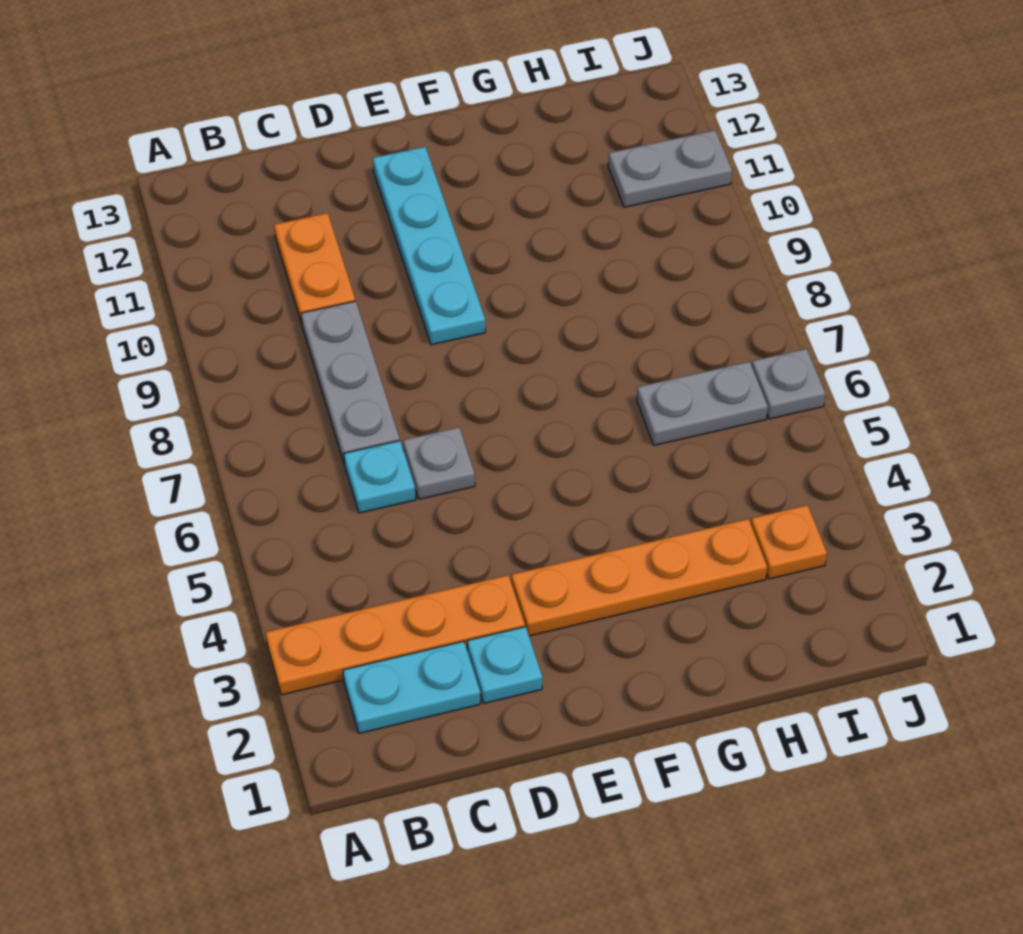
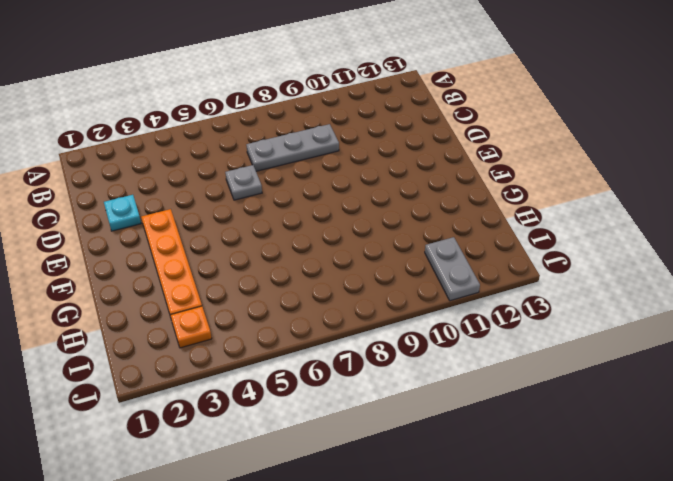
none -> orange 1x4 plate [266,575,525,695]
none -> cyan 1x2 plate [343,641,480,734]
none -> cyan 1x1 plate [344,441,416,513]

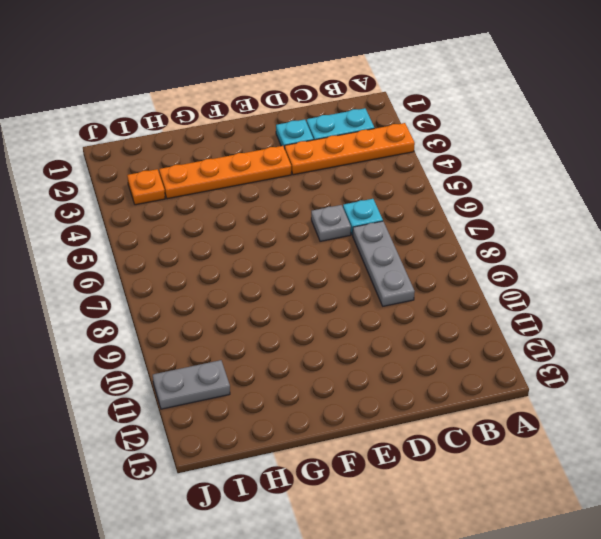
none -> orange 1x2 plate [274,213,355,324]
none -> cyan 1x4 plate [373,147,485,345]
none -> grey 1x2 plate [637,362,768,445]

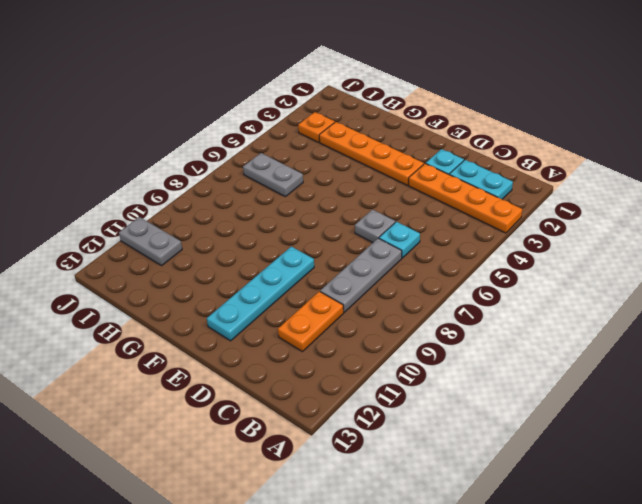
none -> grey 1x1 plate [752,349,825,419]

